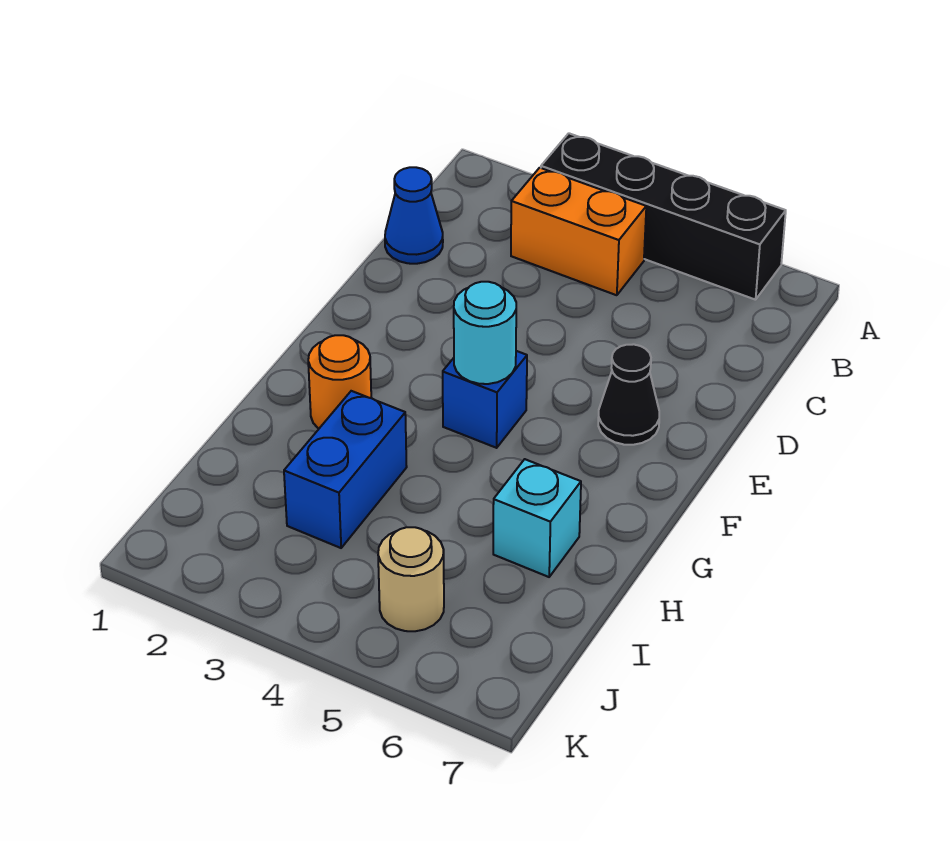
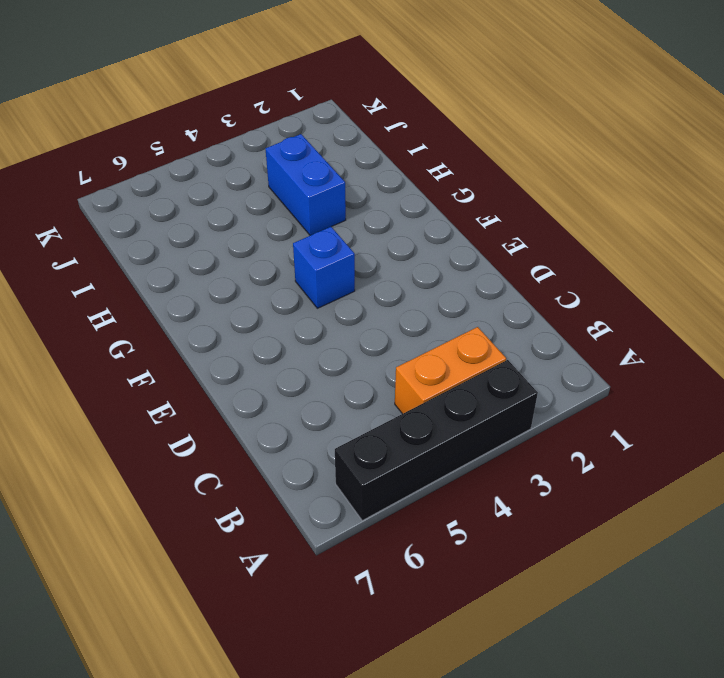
none -> blue 1x1 cone [385,167,443,264]
none -> black 1x1 cone [598,344,659,445]

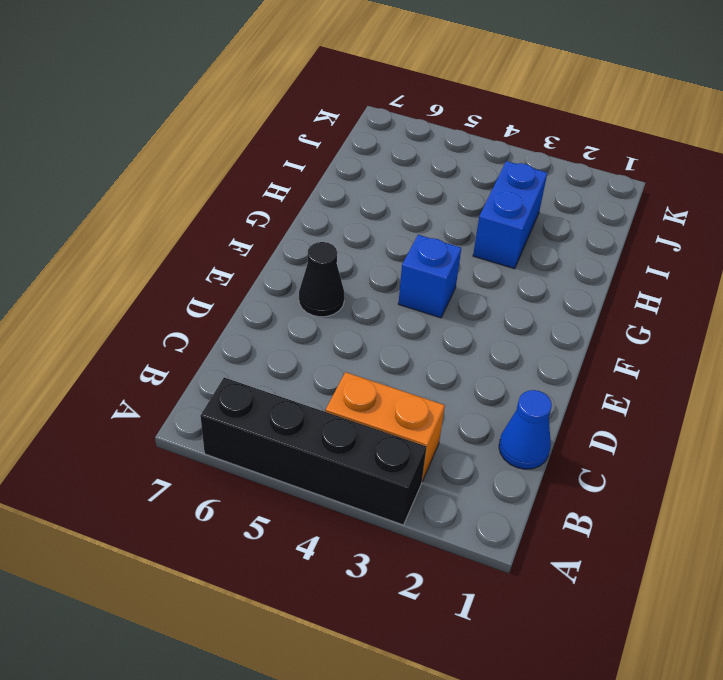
none -> orange 1x1 round brick [308,335,371,429]
none -> cyan 1x1 brick [493,459,581,577]

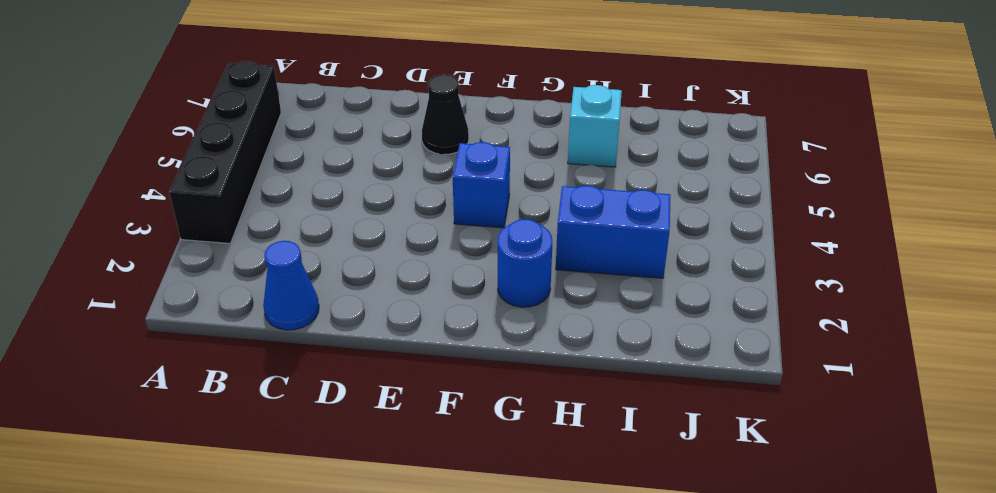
blue 1x1 round brick [498,219,552,307] -> orange 1x1 round brick [308,335,371,429]
none -> orange 1x2 brick [511,168,646,295]
none -> tan 1x1 round brick [378,527,444,631]

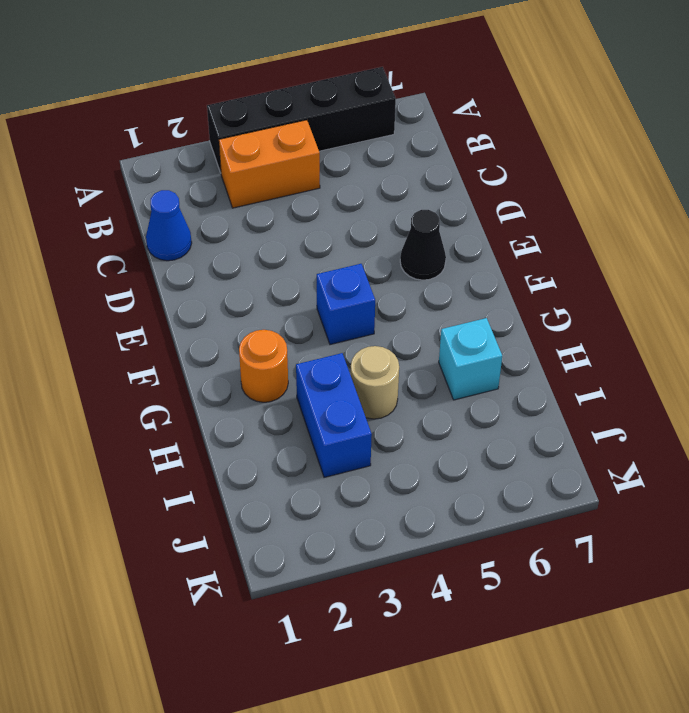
tan 1x1 round brick [351,346,399,419] -> tan 1x1 round brick moved to [378,527,444,631]
none -> cyan 1x1 round brick [454,282,516,384]

